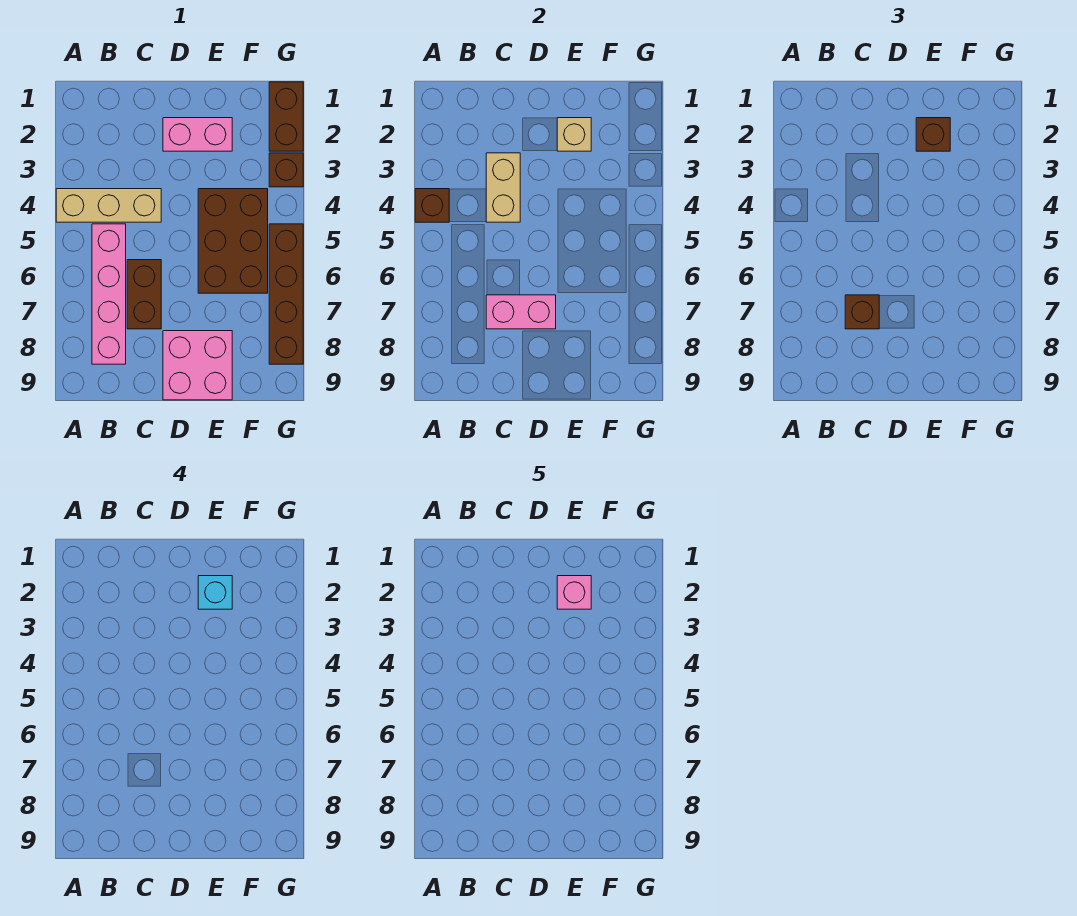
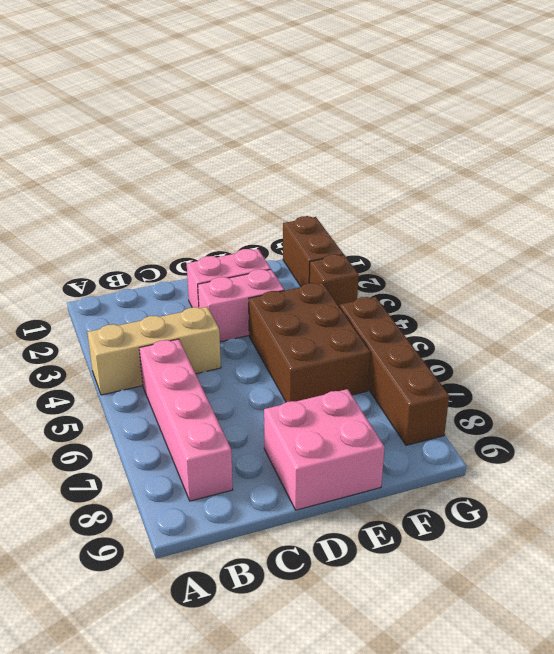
pink 1x2 brick [198,269,284,342] -> pink 1x2 brick moved to [486,295,556,329]
none -> brown 1x2 brick [127,260,161,329]
none -> brown 1x1 brick [415,189,449,222]
none -> tan 1x2 brick [486,153,520,222]

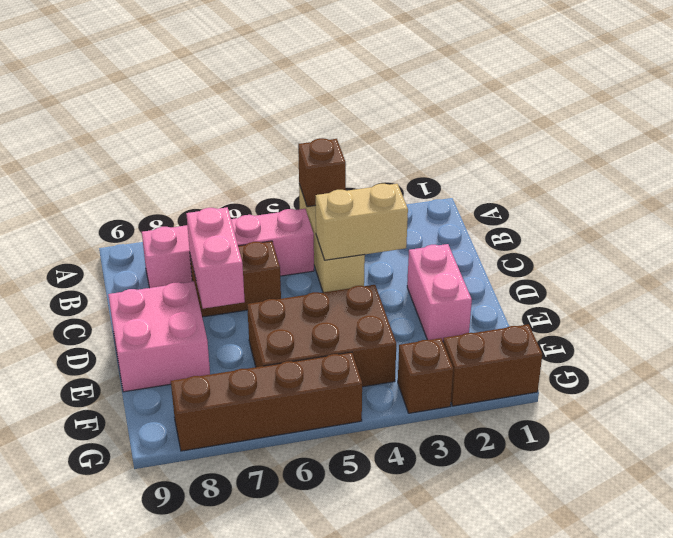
none -> tan 1x1 brick [557,118,591,151]
none -> brown 1x1 brick [845,295,879,329]
none -> brown 1x1 brick [916,118,950,151]

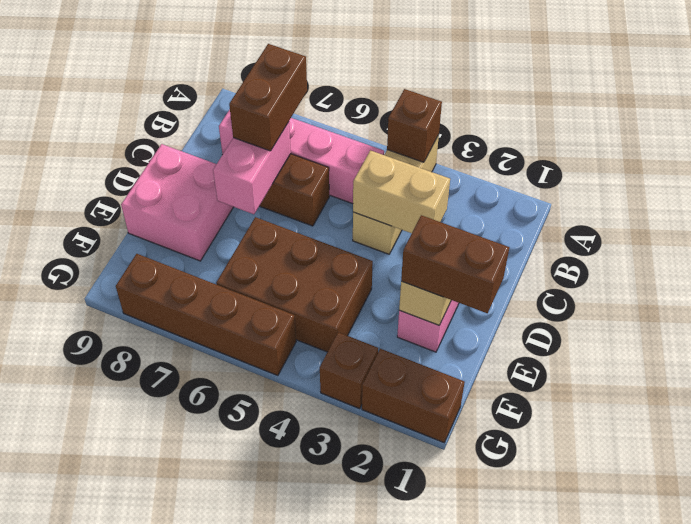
brown 1x2 brick [229,44,307,151] -> brown 1x1 brick [845,295,879,329]
brown 1x2 brick [401,215,509,313] -> brown 1x1 brick [916,118,950,151]
none -> cyan 1x1 brick [198,576,232,609]
none -> pink 1x1 brick [557,576,591,609]

